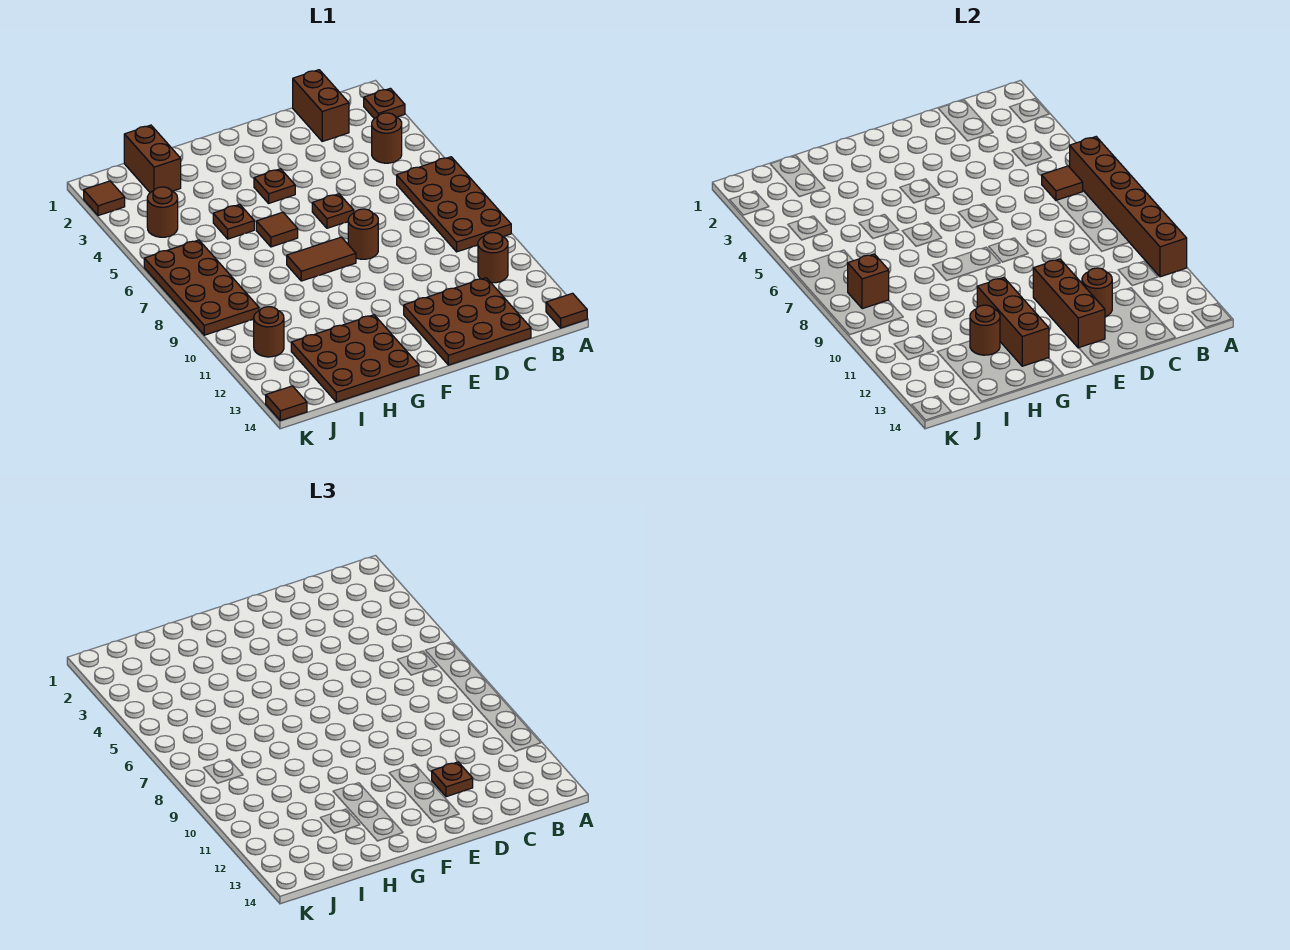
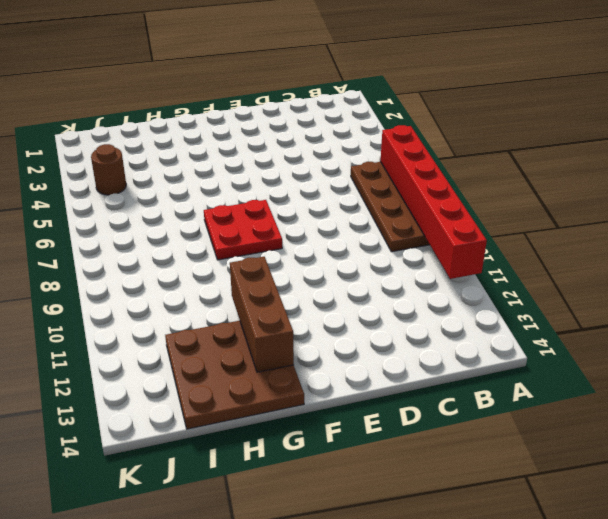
red 1x6 brick [380,125,487,279] -> brown 1x6 brick [1070,137,1187,277]
red 2x2 plate [204,200,282,260] -> brown 1x2 tile [287,237,356,281]
none -> brown 1x1 plate [364,88,405,119]
none -> brown 1x1 tile [546,293,587,328]
none -> brown 1x1 round brick [372,113,402,163]

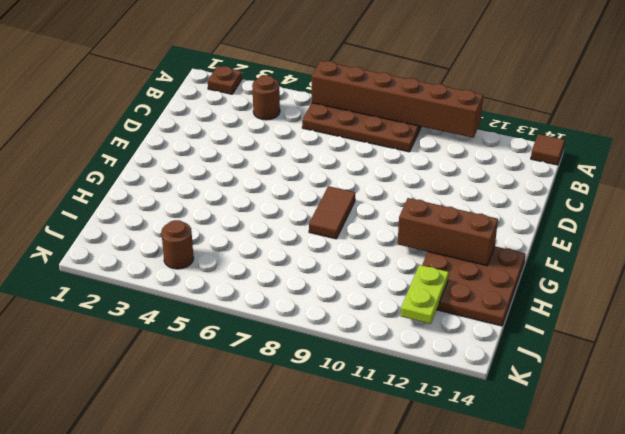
lime 1x2 plate [401,265,449,324] -> none
none -> brown 1x1 round brick [478,232,508,283]
none -> brown 1x2 brick [293,70,349,141]
none -> brown 3x3 plate [404,278,531,365]

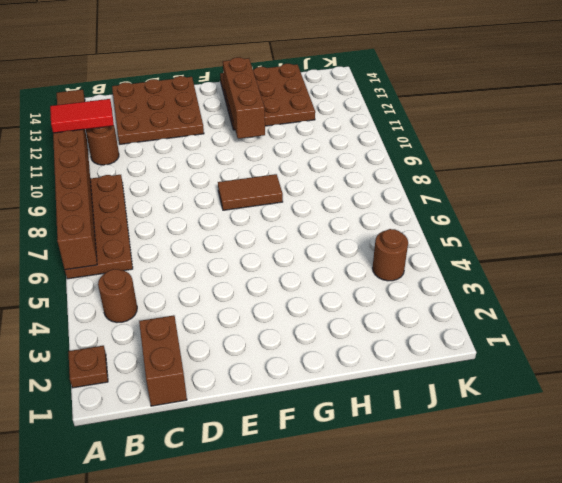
red 1x2 tile [50,99,114,133] -> none
none -> brown 1x1 plate [312,194,354,228]
none -> brown 1x1 round brick [348,209,378,259]
none -> brown 1x1 plate [254,169,295,203]

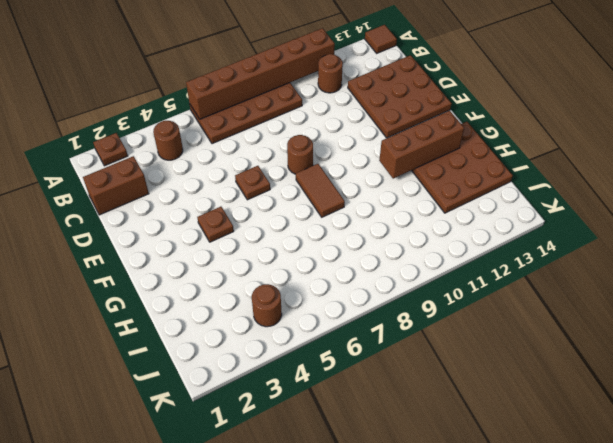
none -> brown 1x1 tile [256,212,298,247]
none -> brown 1x1 plate [213,204,254,239]
none -> brown 1x2 brick [124,125,181,193]

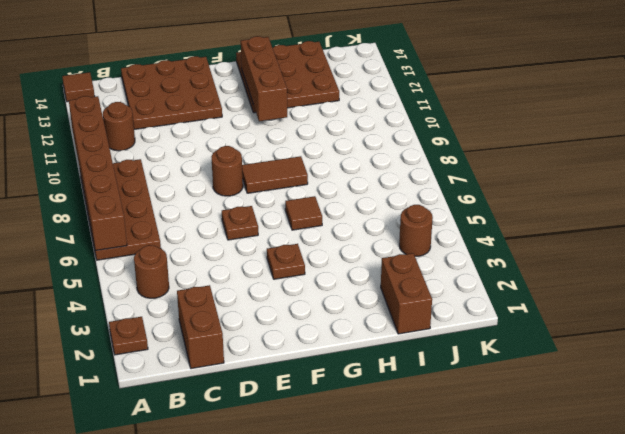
none -> brown 1x1 plate [213,204,254,239]
none -> brown 2x4 plate [144,240,259,335]
none -> brown 1x1 round brick [254,307,284,357]

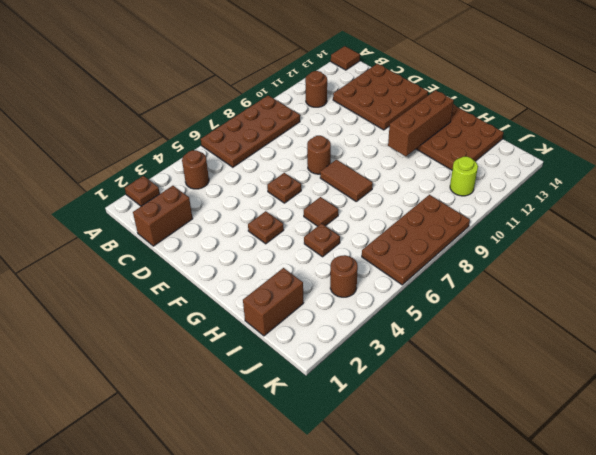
lime 1x1 round brick [450,157,478,196] -> brown 1x1 round brick [254,307,284,357]
none -> brown 1x1 tile [84,181,125,216]
none -> brown 1x1 tile [266,386,307,421]
none -> brown 1x6 brick [1070,137,1187,277]

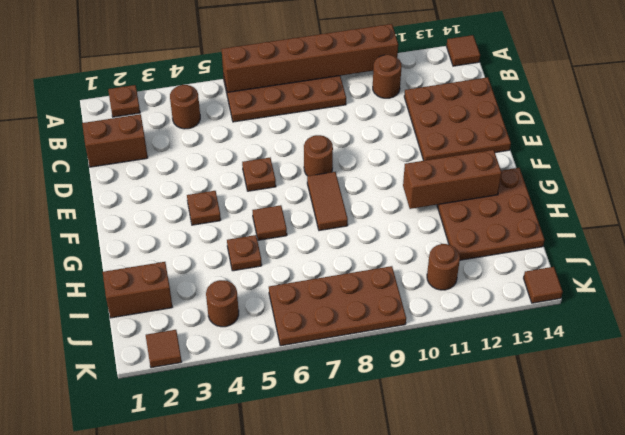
none -> brown 1x1 tile [1042,166,1083,201]
none -> brown 1x1 round brick [1082,268,1112,317]
none -> brown 1x3 brick [1033,259,1105,348]

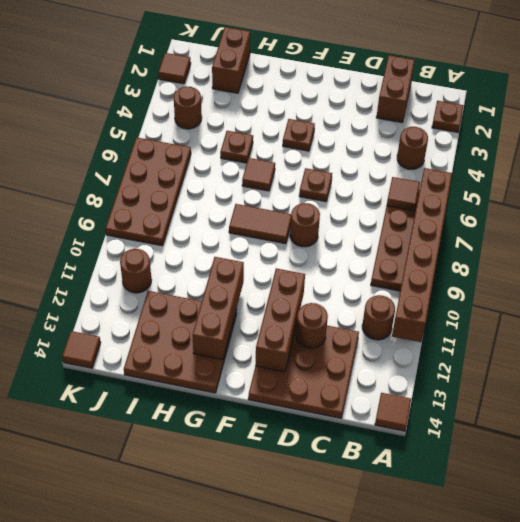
none -> brown 1x1 round brick [970,305,1000,355]
none -> brown 1x1 brick [848,254,889,309]
none -> brown 1x1 plate [432,762,473,797]

